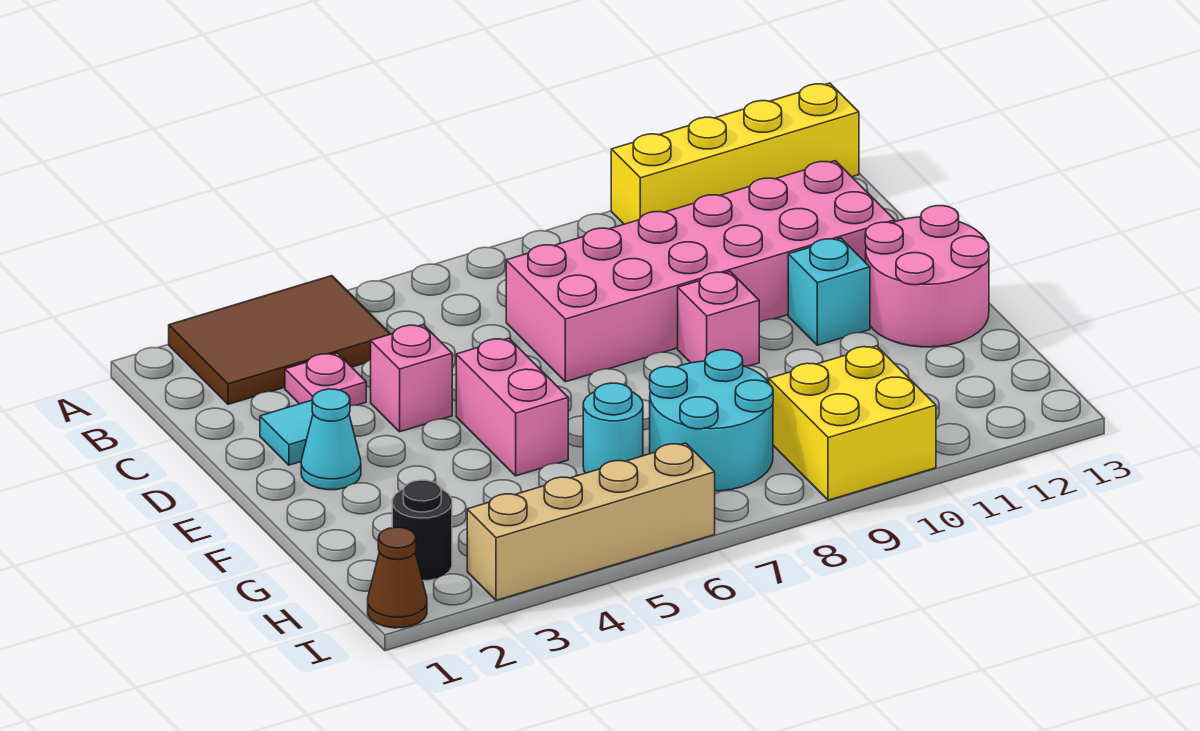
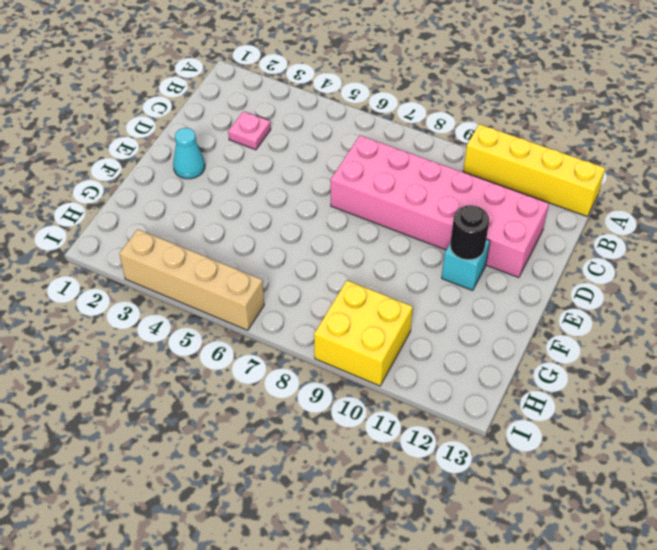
black 1x1 round brick [450,205,489,260] -> black 1x1 round brick moved to [392,480,452,581]
none -> brown 2x3 tile [169,276,390,404]
none -> cyan 1x1 tile [260,400,313,465]
none -> pink 1x1 brick [371,325,452,432]

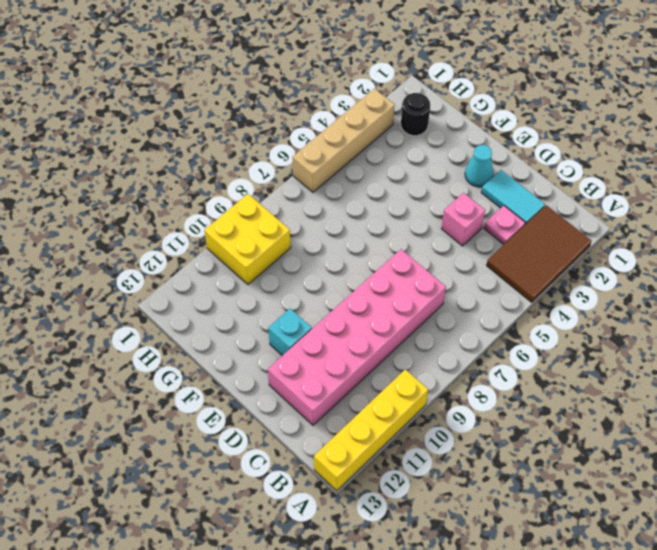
cyan 1x2 tile [481,170,545,224] -> cyan 1x1 tile [260,400,313,465]
none -> pink 1x2 brick [456,338,568,476]
none -> pink 1x1 brick [678,272,759,366]
none -> pink 2x2 round brick [865,206,989,347]

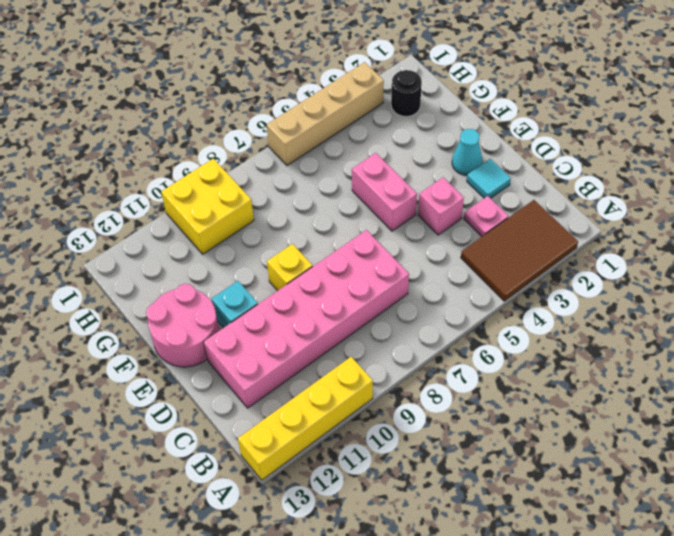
yellow 1x1 brick [267,244,313,291] -> pink 1x1 brick [678,272,759,366]
none -> cyan 1x1 round brick [583,383,643,473]
none -> cyan 2x2 round brick [650,350,773,491]
none -> brown 1x1 cone [368,527,427,628]

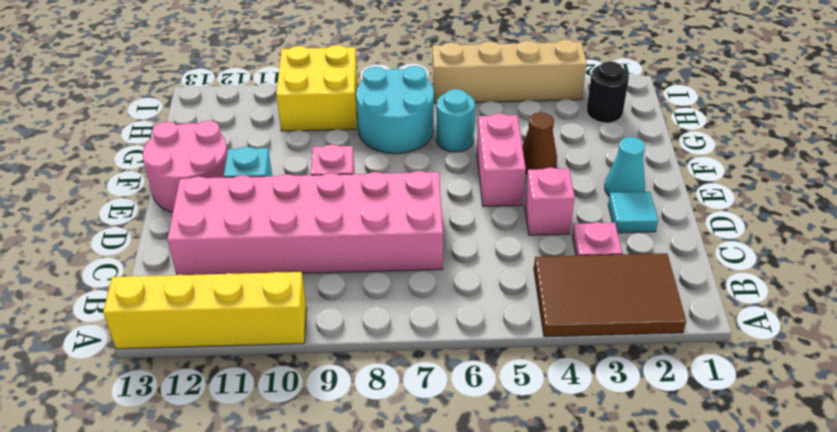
brown 1x1 cone [522,112,557,174] -> brown 1x1 cone moved to [368,527,427,628]

